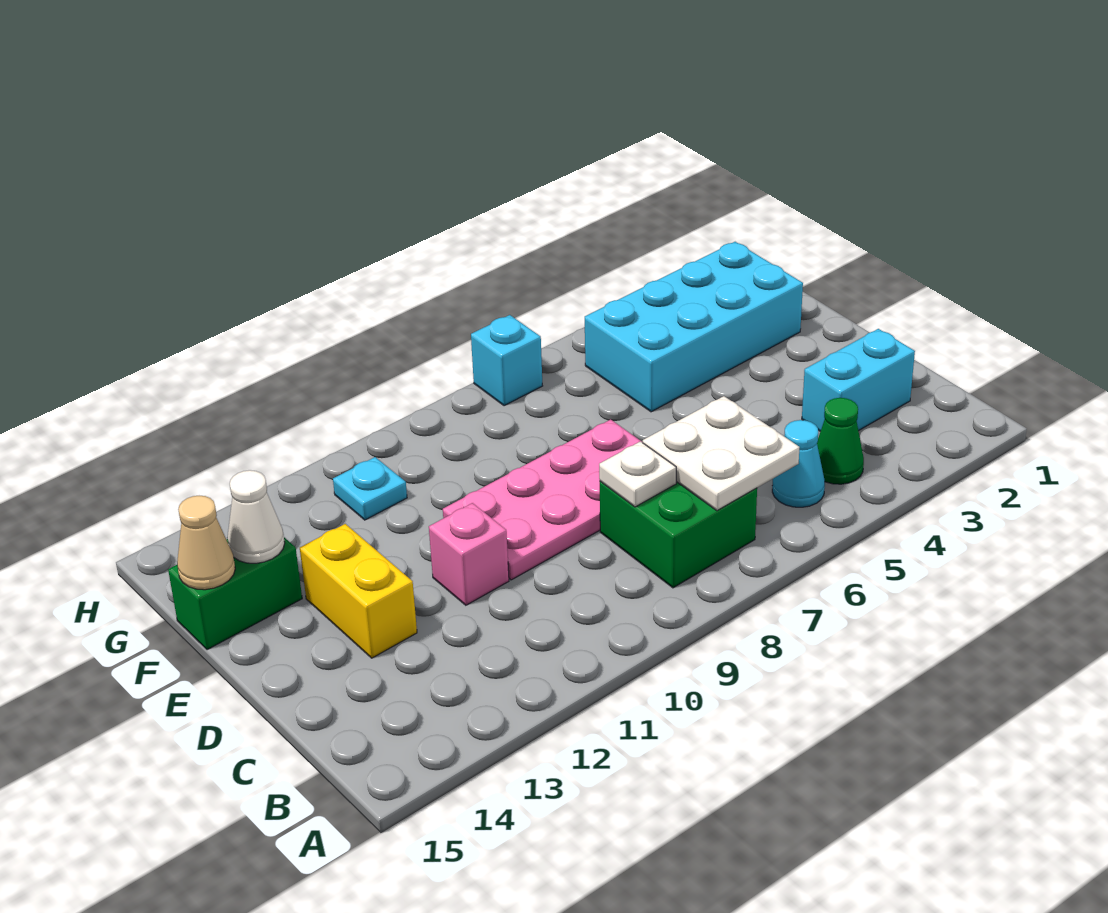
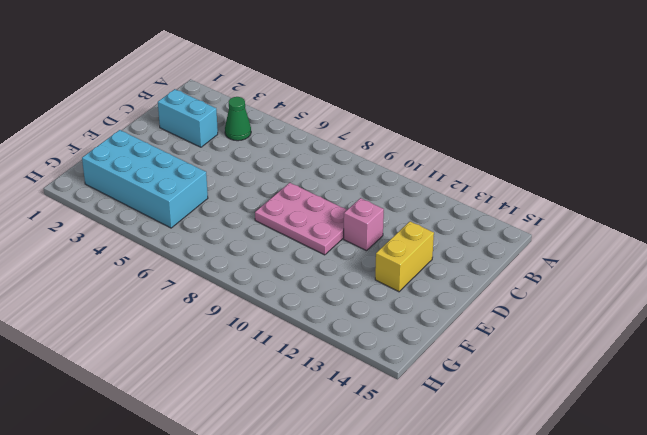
pink 2x3 plate [255,183,347,255] -> pink 2x4 plate [443,419,643,580]
none -> cyan 1x1 cone [772,420,825,507]
none -> green 2x2 brick [600,481,757,588]
none -> green 1x2 brick [168,537,302,650]

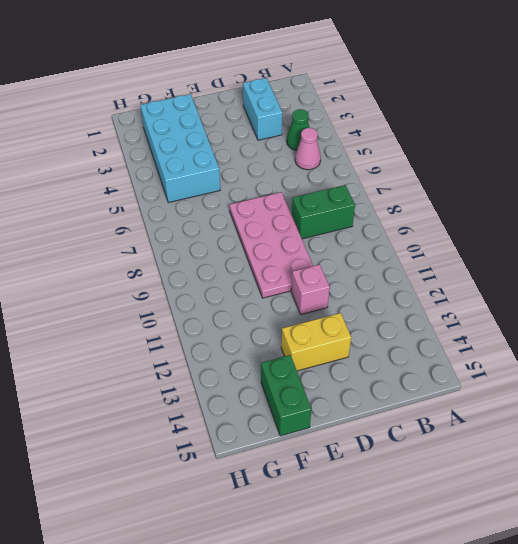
pink 1x1 cone [295,128,321,170] -> cyan 1x1 cone [772,420,825,507]
green 1x2 brick [292,185,355,239] -> green 2x2 brick [600,481,757,588]
none -> cyan 1x1 plate [333,457,407,520]
none -> cyan 1x1 brick [471,315,542,406]
none -> white 2x2 plate [643,396,800,511]

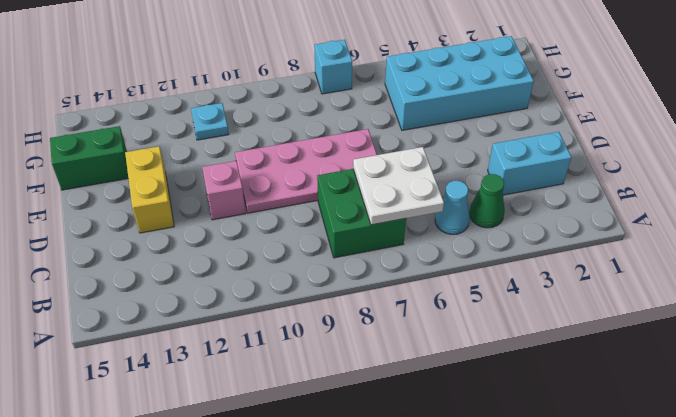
none -> white 1x1 plate [599,441,676,507]
none -> white 1x1 cone [227,470,285,563]
none -> tan 1x1 cone [177,496,235,590]

